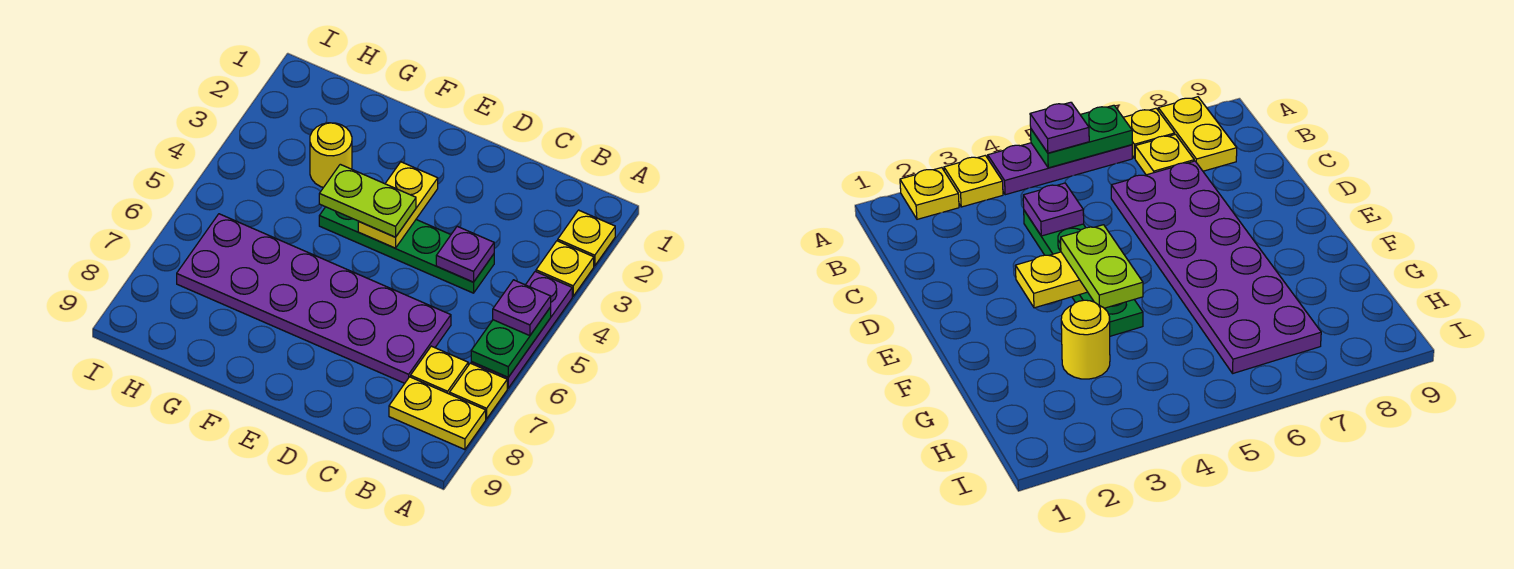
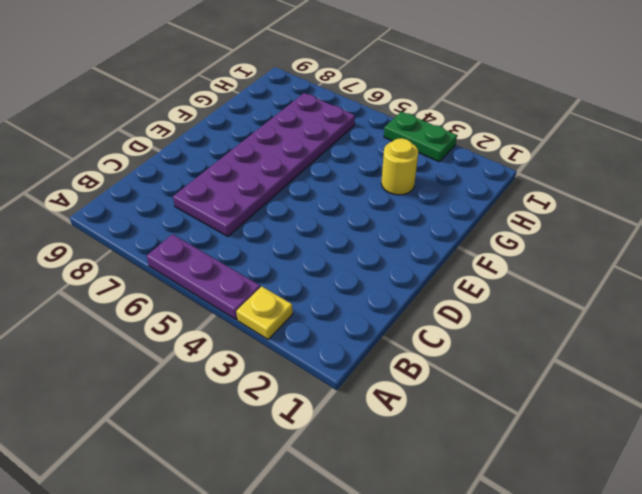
green 1x2 plate [384,112,457,161] -> green 1x2 plate moved to [471,307,551,377]
none -> yellow 1x1 plate [558,210,615,266]
none -> yellow 1x1 plate [450,363,507,419]
none -> yellow 1x2 plate [389,377,486,450]

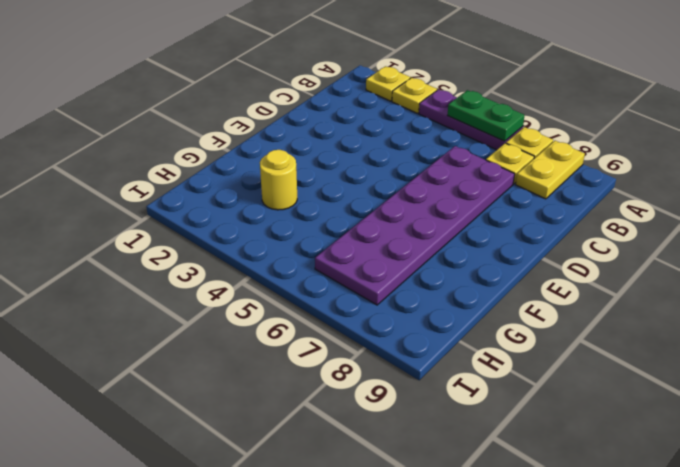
none -> green 1x4 plate [319,207,494,293]
none -> purple 1x1 plate [436,226,494,282]
none -> yellow 1x2 plate [358,162,438,248]

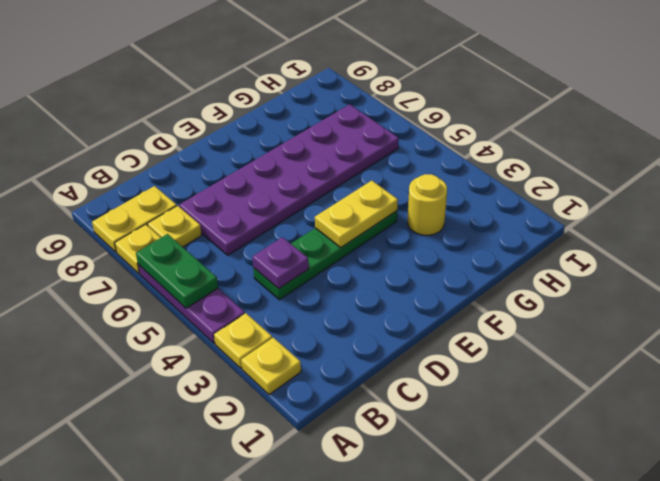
yellow 1x2 plate [315,181,398,247] -> yellow 1x2 plate turned to [358,162,438,248]
none -> purple 1x1 plate [493,280,551,336]
none -> lime 1x2 plate [319,164,416,237]

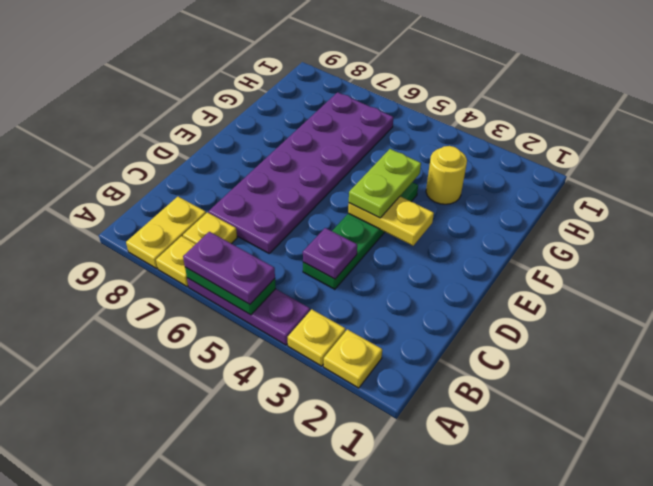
purple 1x2 plate [183,232,275,304] -> purple 1x1 plate [493,280,551,336]

